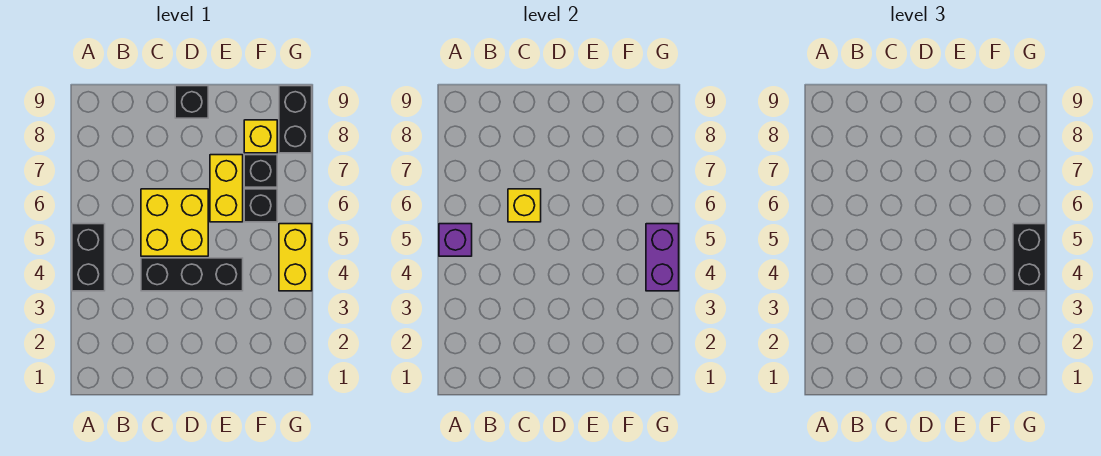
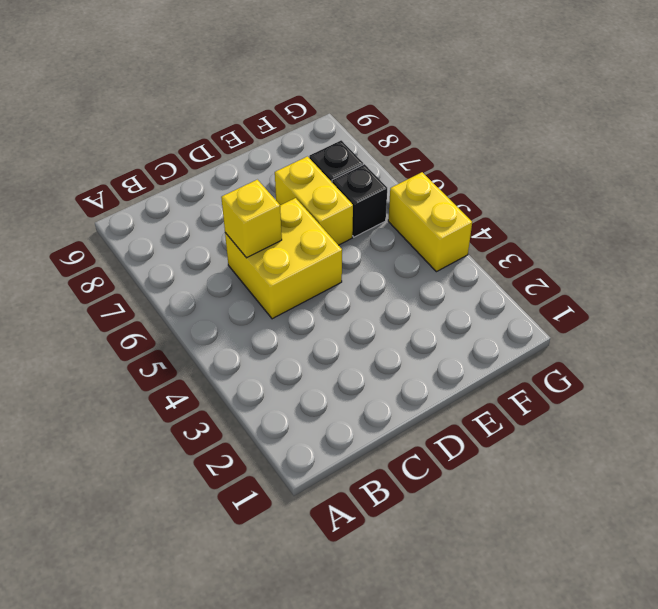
none -> black 1x2 brick [72,224,105,291]
none -> black 1x3 brick [141,258,243,291]
none -> black 1x1 brick [175,86,208,118]

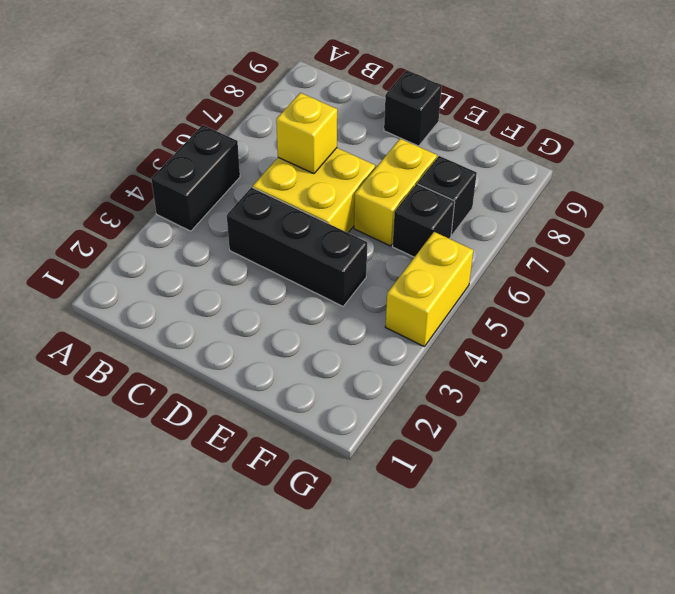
none -> yellow 1x1 brick [244,120,277,153]
none -> black 1x2 brick [279,86,312,153]
none -> purple 1x1 brick [439,224,472,256]

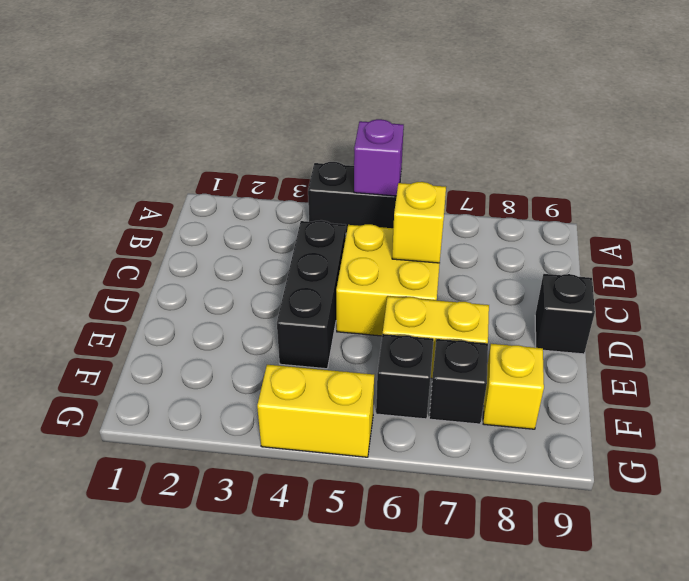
none -> black 1x2 brick [279,86,312,153]
none -> purple 1x2 brick [646,224,679,291]
none -> black 1x2 brick [1013,224,1046,291]

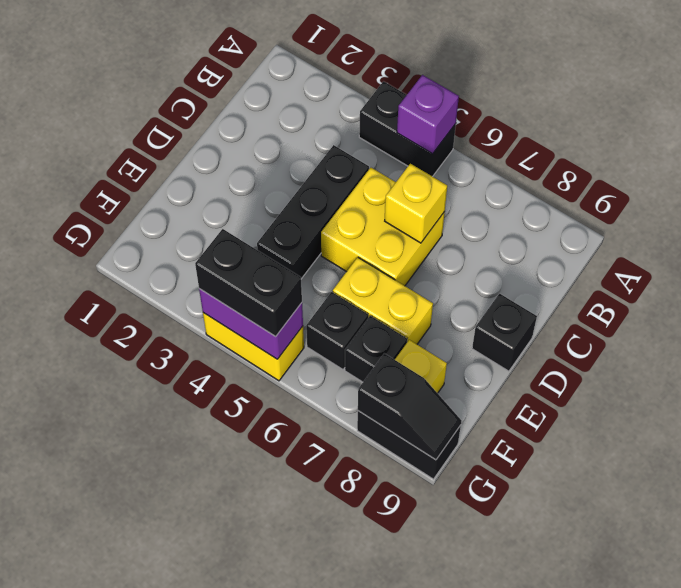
black 1x2 slope [358,353,462,460] -> none

